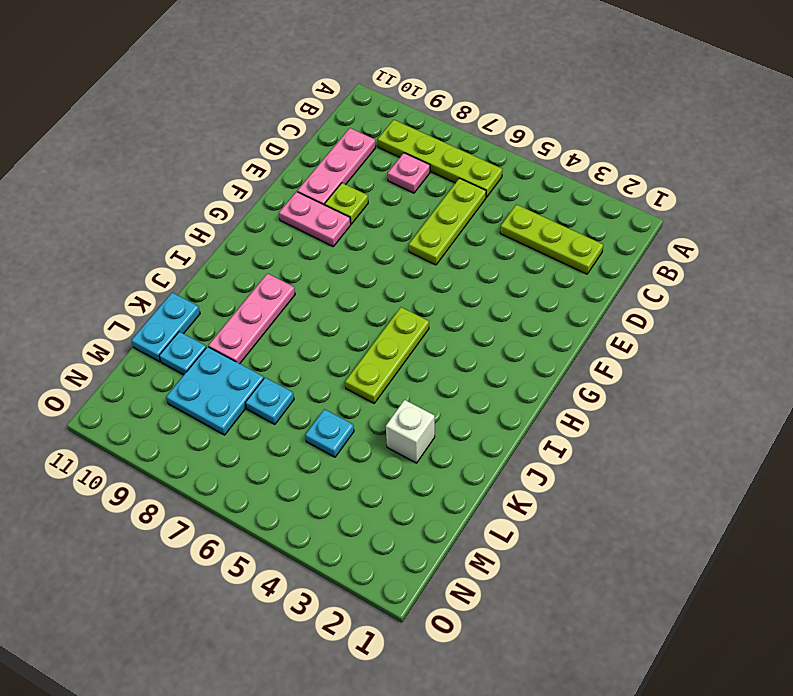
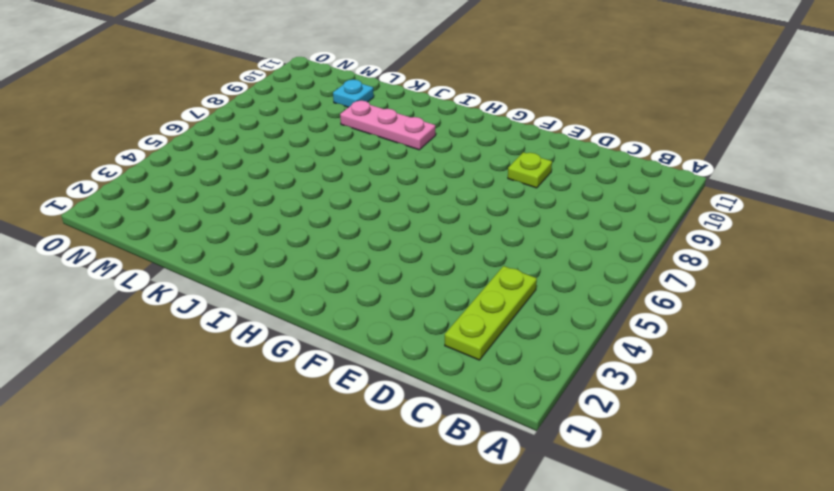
none -> lime 1x4 plate [378,120,502,197]
none -> lime 1x3 plate [409,178,486,265]
none -> pink 1x1 plate [388,153,430,193]

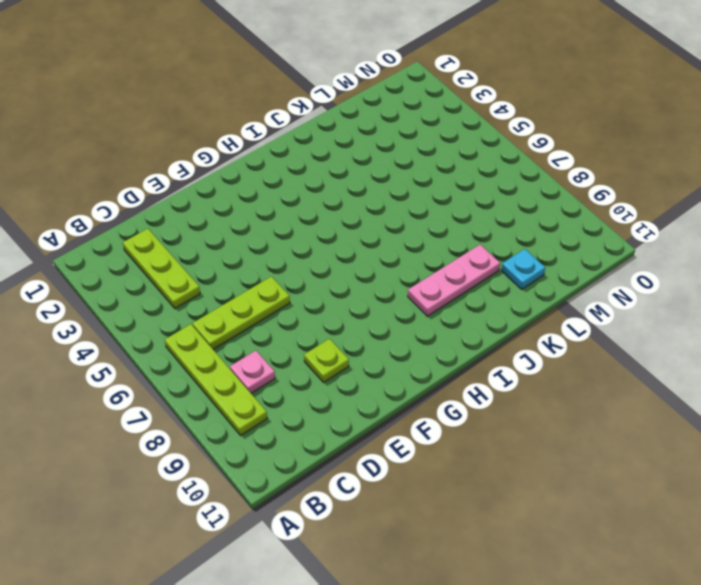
none -> pink 1x3 plate [297,128,376,205]
none -> pink 1x2 plate [279,192,351,246]
none -> lime 1x3 plate [345,307,429,403]

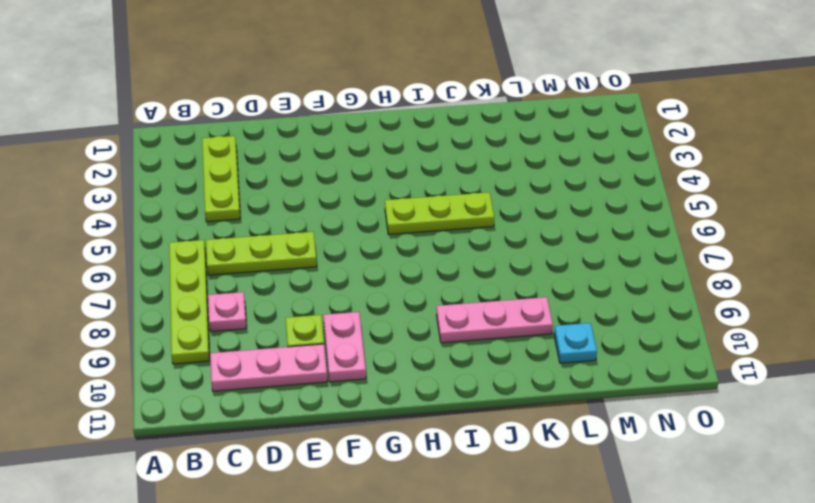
none -> white 1x1 brick [386,400,435,463]
none -> cyan 1x2 plate [131,293,200,362]
none -> cyan 1x1 plate [305,409,354,457]

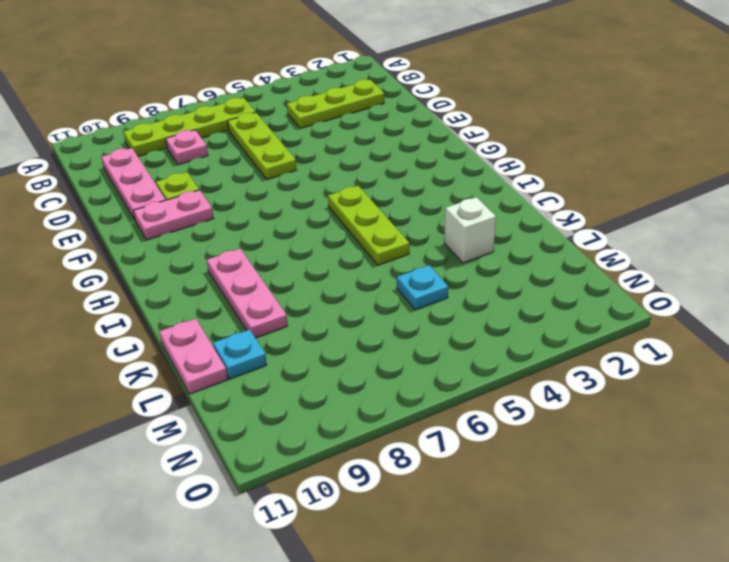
pink 1x2 plate [159,319,228,394] -> cyan 1x2 plate [131,293,200,362]
none -> cyan 1x1 plate [246,378,294,424]
none -> cyan 2x2 plate [166,347,264,435]

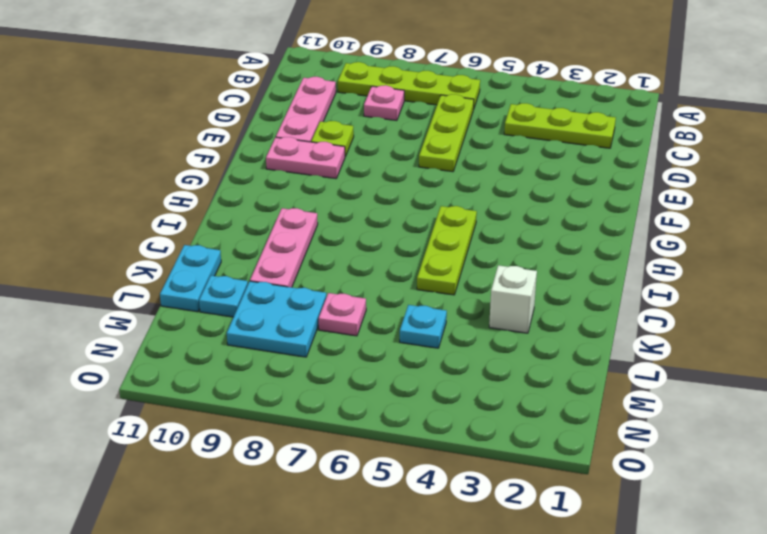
pink 1x1 plate [319,293,366,336] -> cyan 1x1 plate [246,378,294,424]

